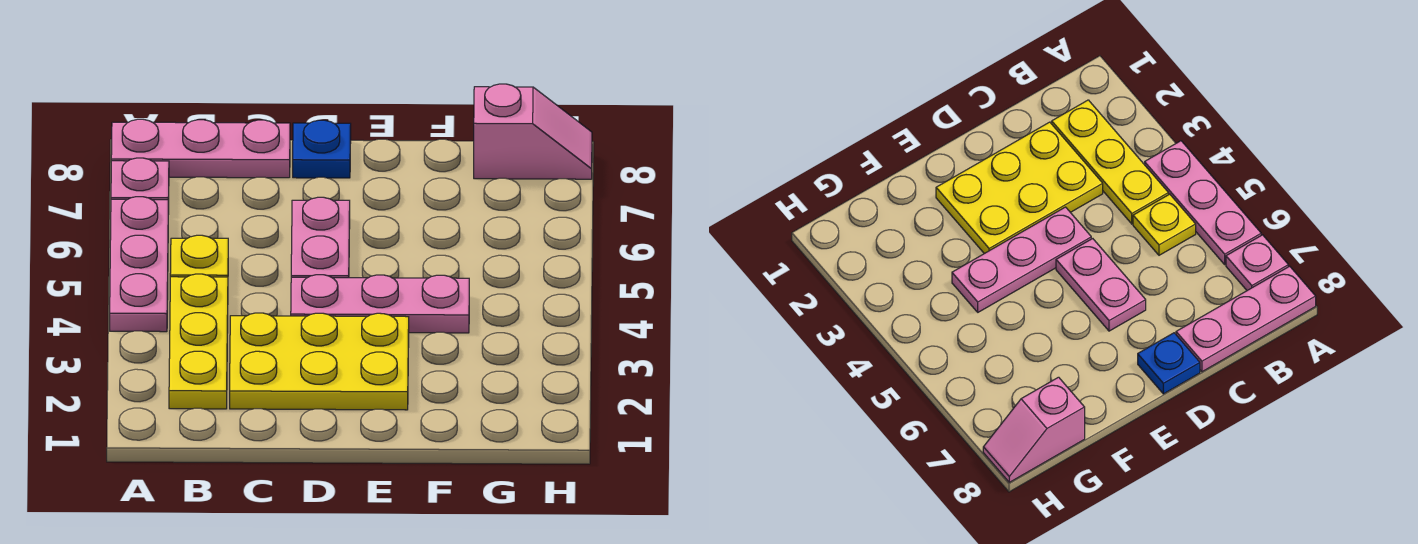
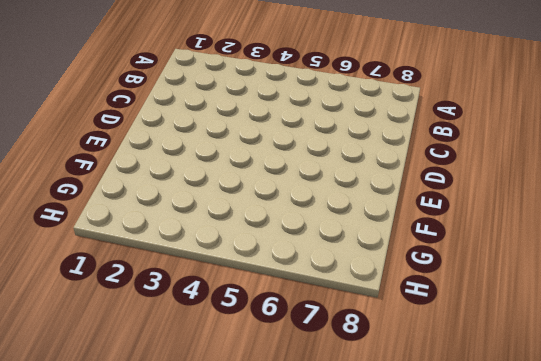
none -> pink 1x3 plate [110,197,168,332]
none -> pink 1x1 plate [111,158,169,214]

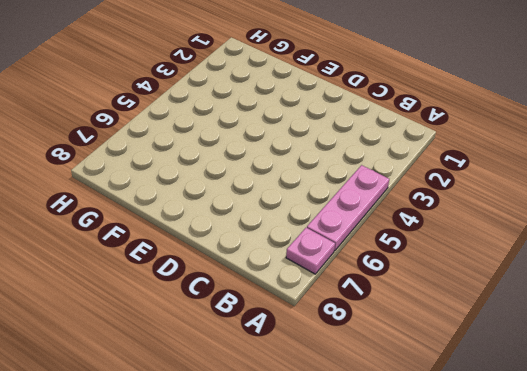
none -> pink 1x3 plate [111,119,290,178]
none -> yellow 1x3 plate [169,274,228,409]

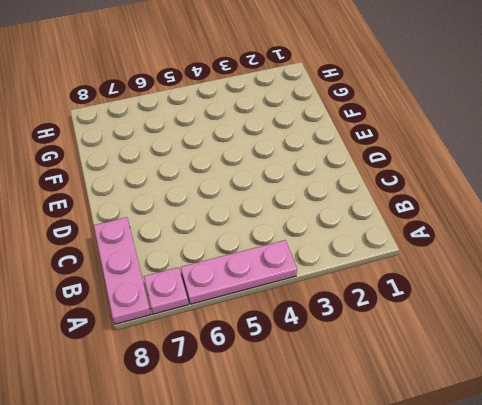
none -> yellow 1x3 plate [169,274,228,409]
none -> yellow 1x1 plate [170,235,228,277]

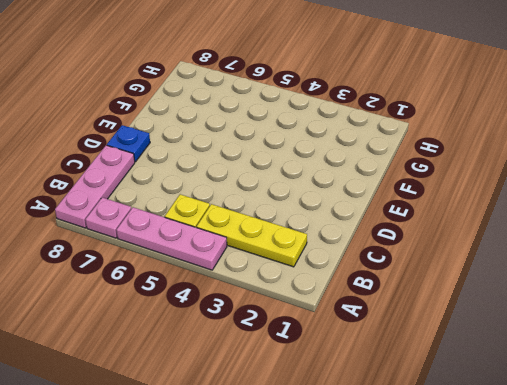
none -> yellow 2x3 plate [230,313,409,410]
none -> pink 1x3 plate [291,275,469,333]

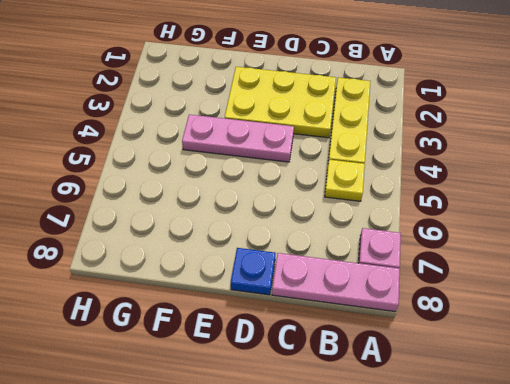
none -> pink 1x3 plate [110,197,168,332]
none -> pink 1x2 plate [291,197,350,278]

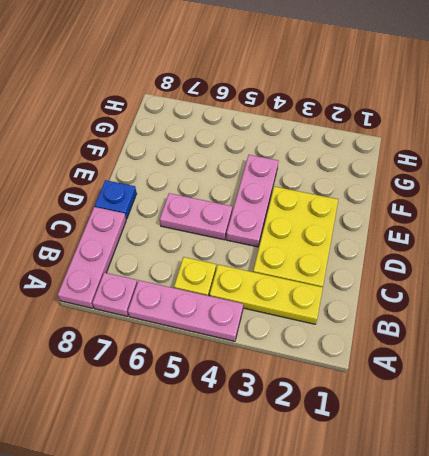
none -> pink 1x2 slope [474,84,592,179]

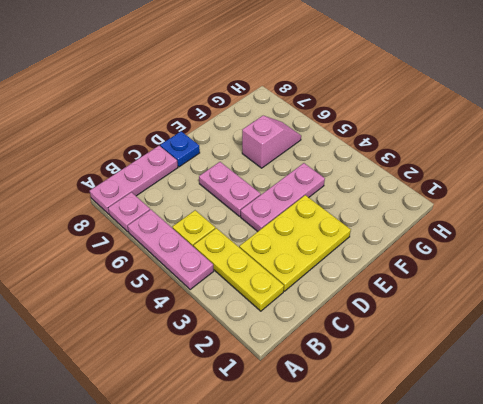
pink 1x2 slope [242,116,301,168] -> pink 1x2 slope moved to [474,84,592,179]

